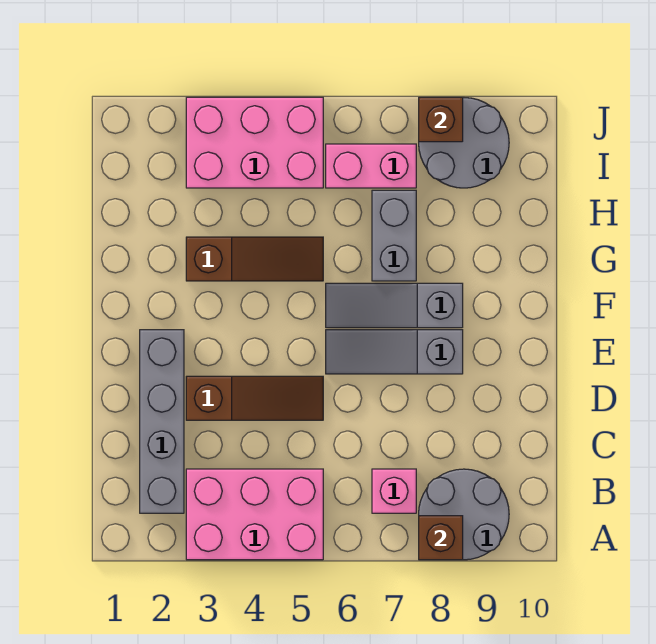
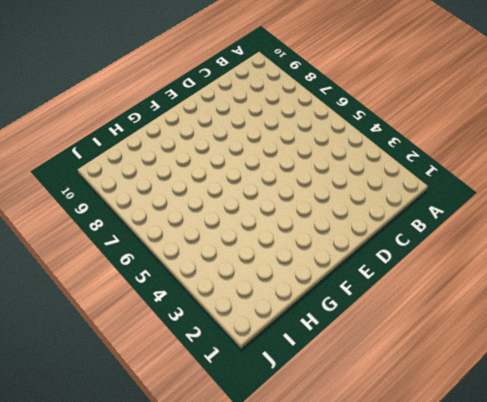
none -> pink 2x3 brick [186,469,323,560]
none -> grey 2x2 round brick [419,469,509,560]
none -> grey 1x4 brick [140,330,184,513]

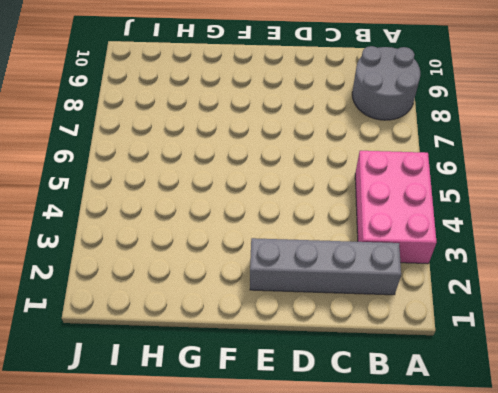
none -> pink 1x1 brick [372,469,416,513]
none -> brown 1x3 slope [186,376,323,420]
none -> grey 1x3 slope [326,330,463,374]

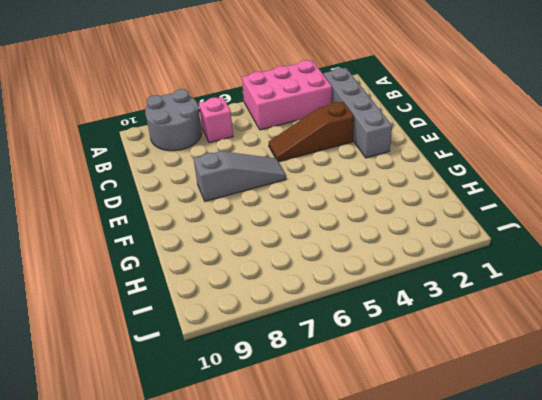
none -> grey 1x3 slope [326,283,463,328]
none -> brown 1x3 slope [186,237,323,281]
none -> grey 1x2 brick [372,190,416,281]

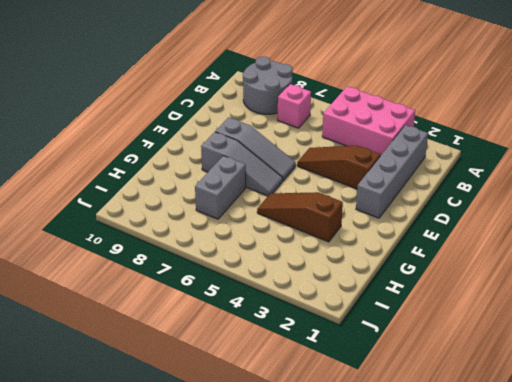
none -> pink 2x3 brick [186,97,323,188]
none -> pink 1x2 brick [326,144,416,188]
none -> grey 2x2 round brick [419,98,509,188]

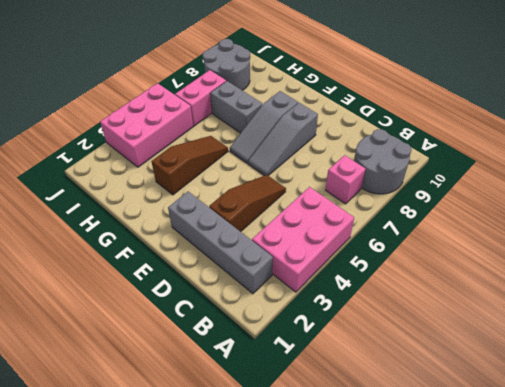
none -> brown 1x1 brick [419,516,463,560]
none -> brown 1x1 brick [419,97,463,142]

